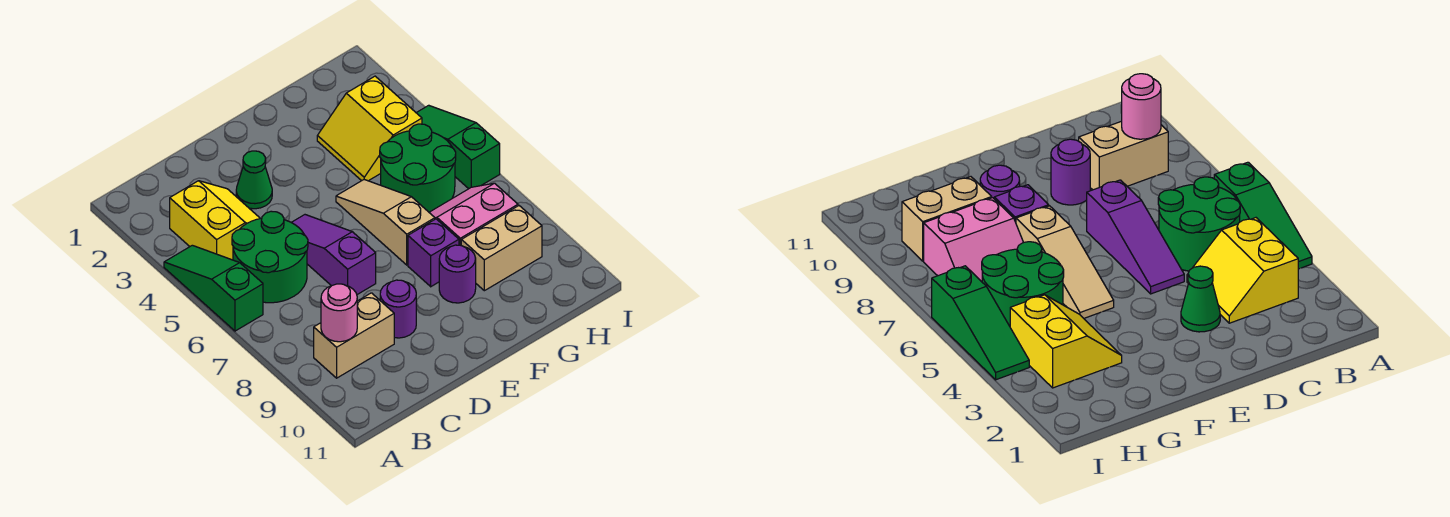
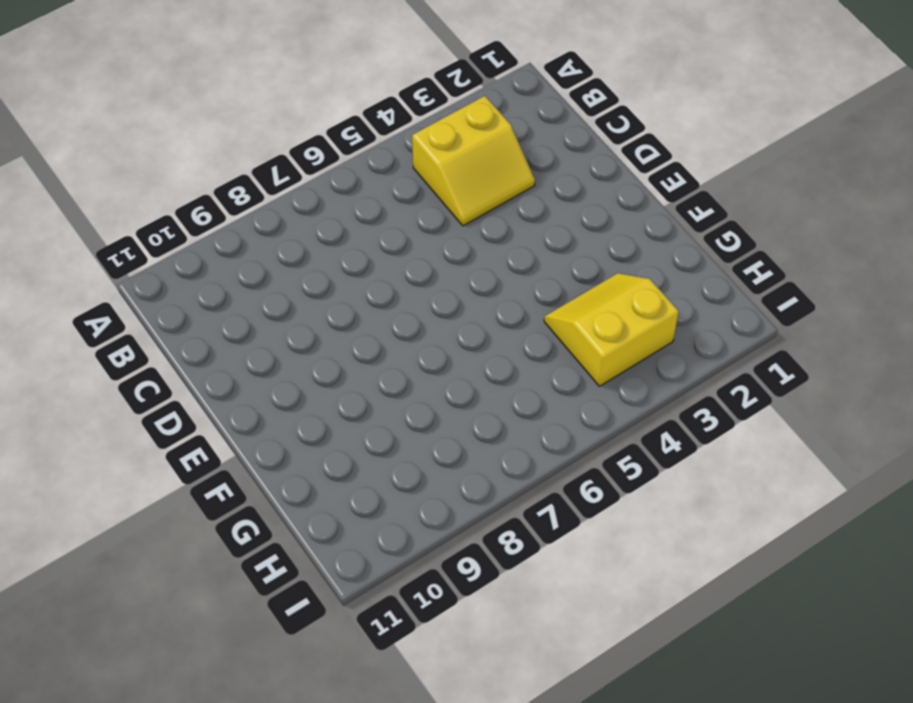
none -> green 1x3 slope [164,245,263,331]
none -> green 2x2 round brick [232,211,308,303]
none -> tan 1x2 brick [314,293,394,378]

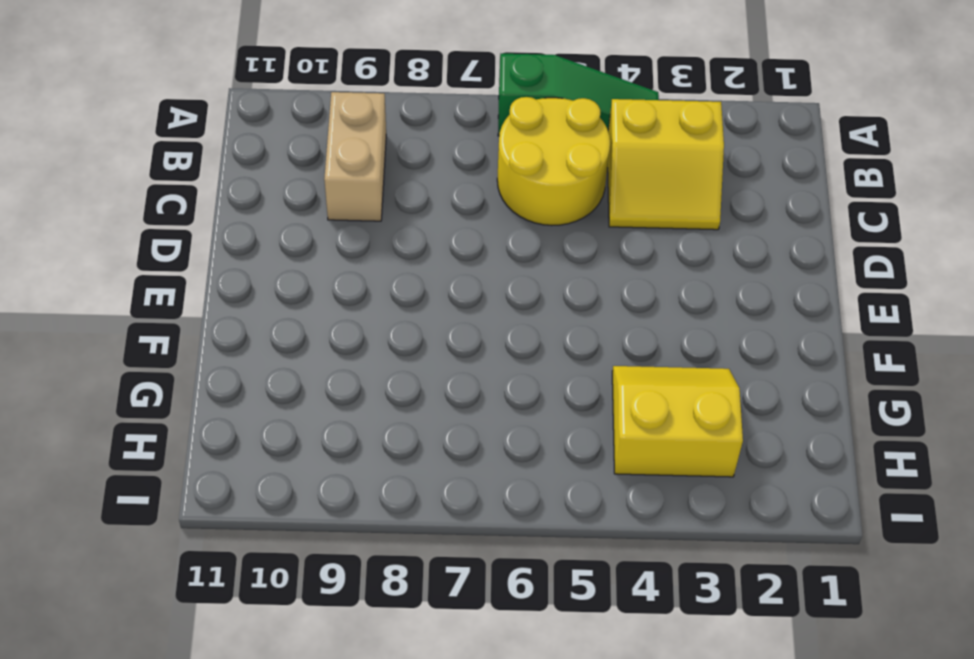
yellow 2x2 round brick [497,97,610,226] -> green 2x2 round brick [232,211,308,303]
none -> green 1x1 cone [236,151,272,209]
none -> purple 1x3 slope [291,215,376,295]
none -> purple 1x1 round brick [380,280,416,338]

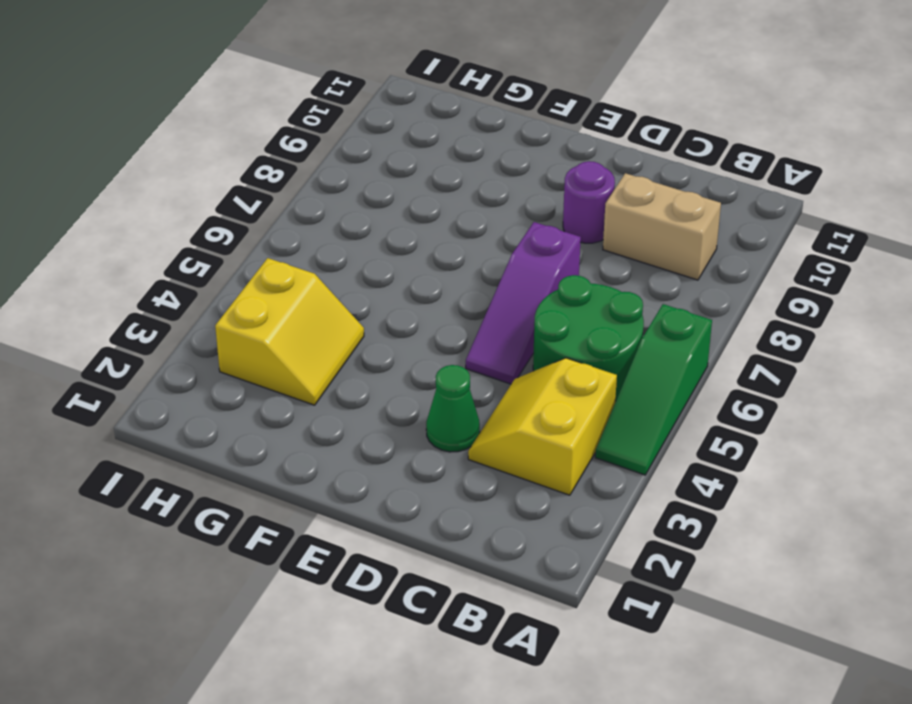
none -> tan 1x3 slope [336,180,435,265]
none -> purple 1x1 brick [408,219,459,287]
none -> purple 1x1 round brick [439,245,476,303]

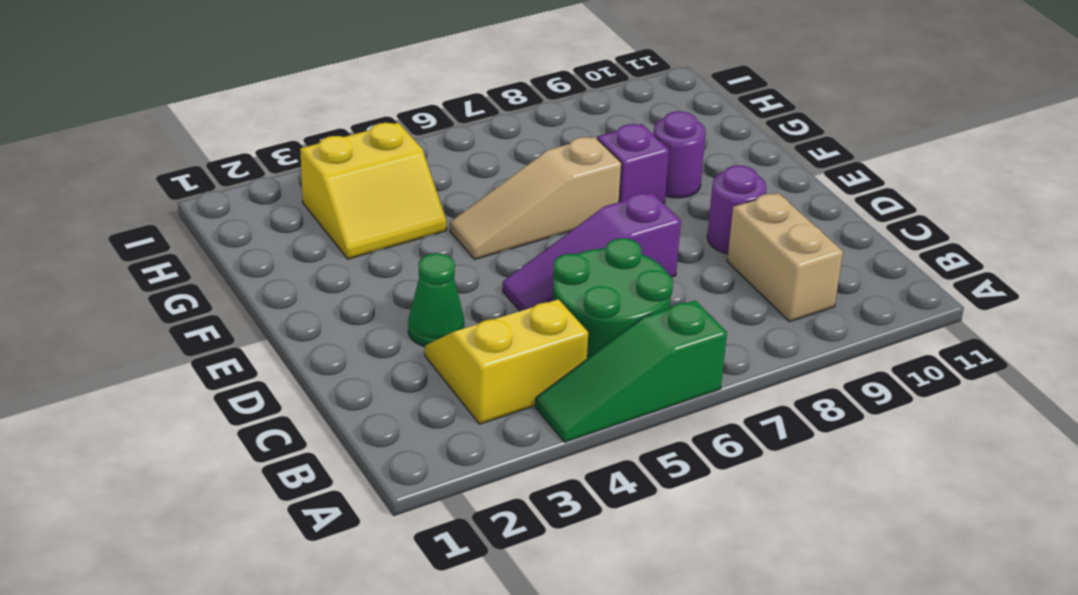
none -> green 2x2 round brick [380,124,456,212]
none -> pink 2x2 slope [429,183,518,245]
none -> tan 1x2 brick [461,206,542,291]

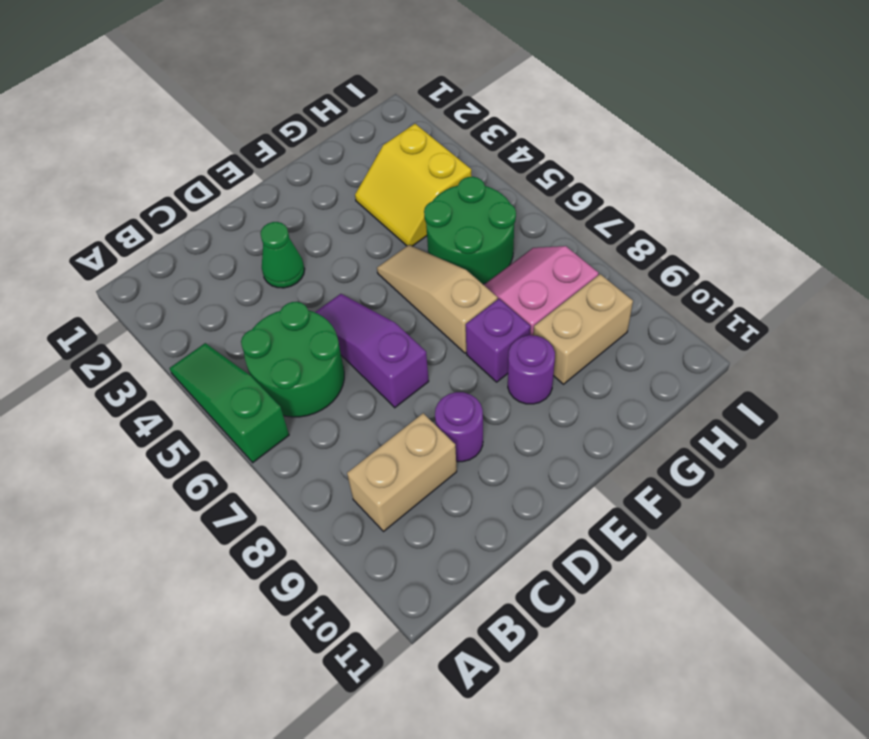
none -> yellow 2x2 slope [170,181,260,260]
none -> green 1x3 slope [417,105,500,189]
none -> pink 1x1 round brick [321,284,357,342]

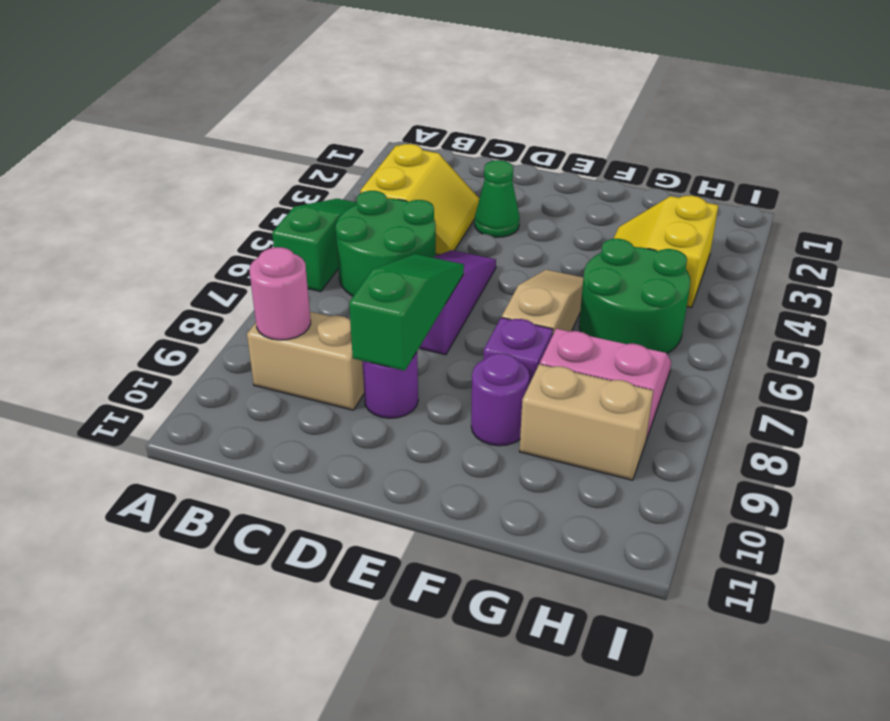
green 1x3 slope [349,254,464,371] -> green 1x3 slope moved to [417,105,500,189]

